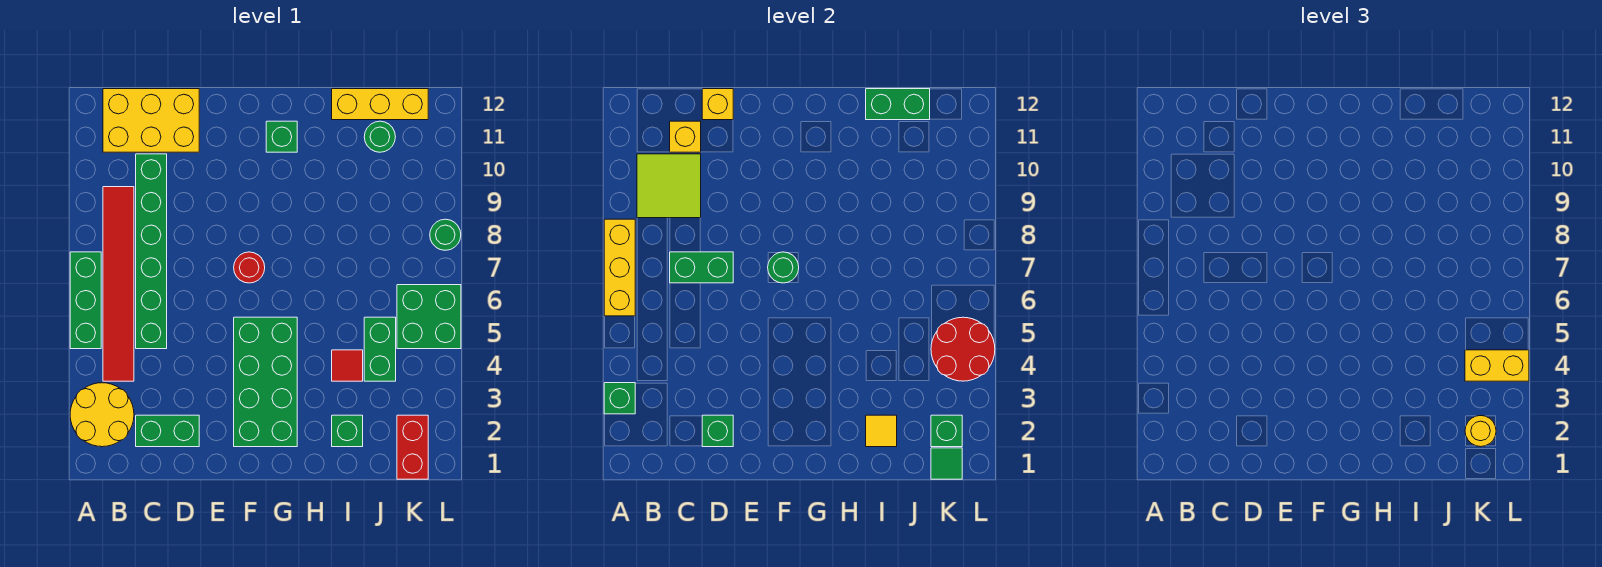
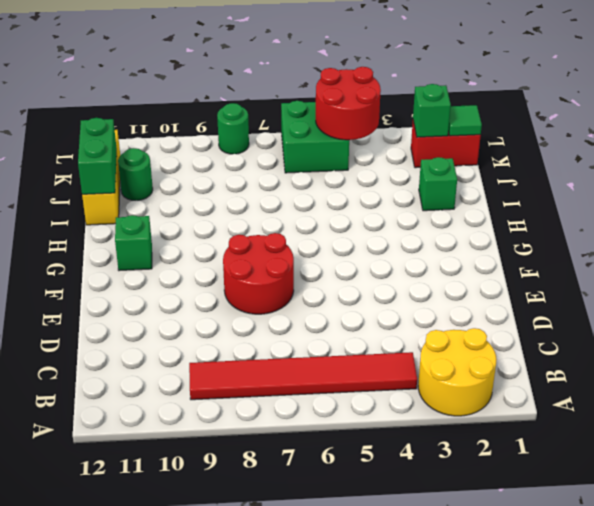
red 2x2 round brick [223,233,294,314] -> red 1x1 round brick [234,252,265,283]
none -> green 1x3 brick [70,252,101,349]
none -> yellow 2x3 brick [103,89,199,152]
none -> green 1x2 brick [136,415,199,447]
none -> green 1x6 brick [136,154,167,349]

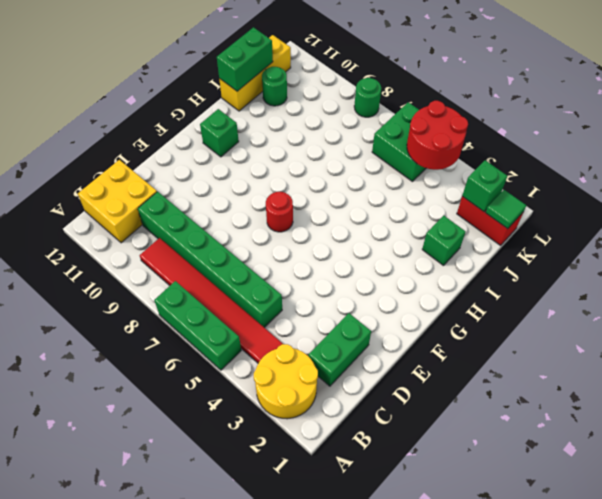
yellow 2x2 brick [78,160,157,243] -> yellow 2x3 brick [103,89,199,152]
none -> green 2x4 brick [234,317,297,447]
none -> red 1x1 tile [332,350,363,381]
none -> green 1x2 brick [364,317,396,381]
none -> green 1x1 brick [604,383,635,414]

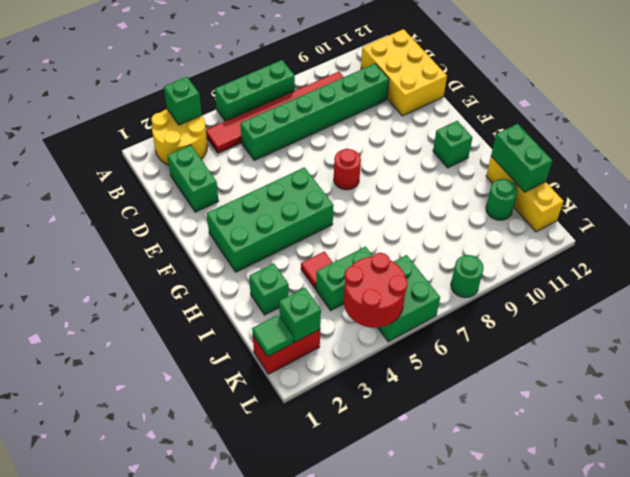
none -> yellow 1x3 brick [604,219,635,316]
none -> lime 2x2 tile [637,154,701,218]
none -> green 1x2 brick [670,252,733,283]
none -> yellow 1x1 brick [670,121,701,152]

